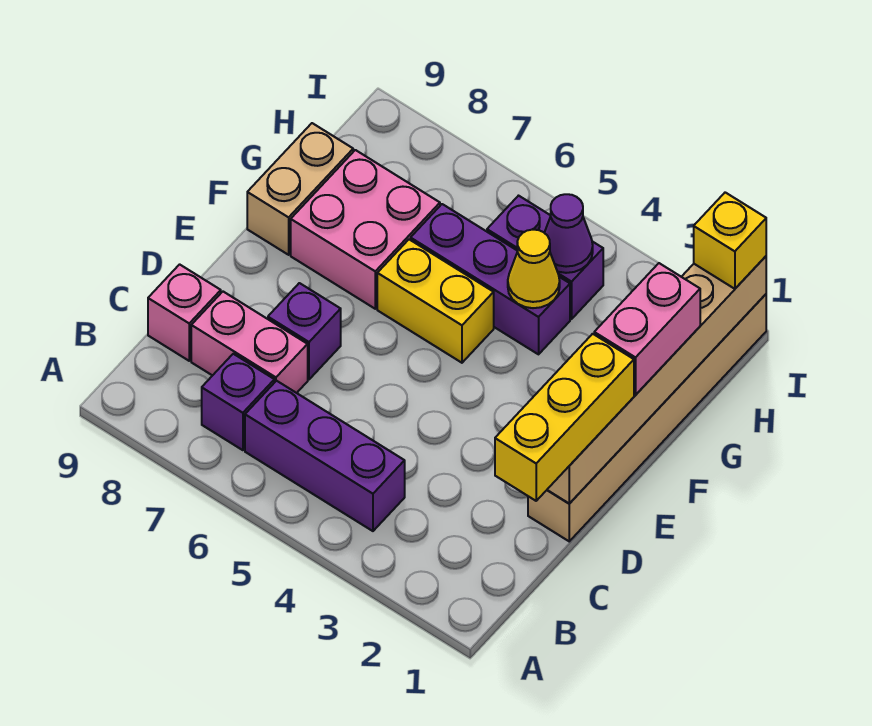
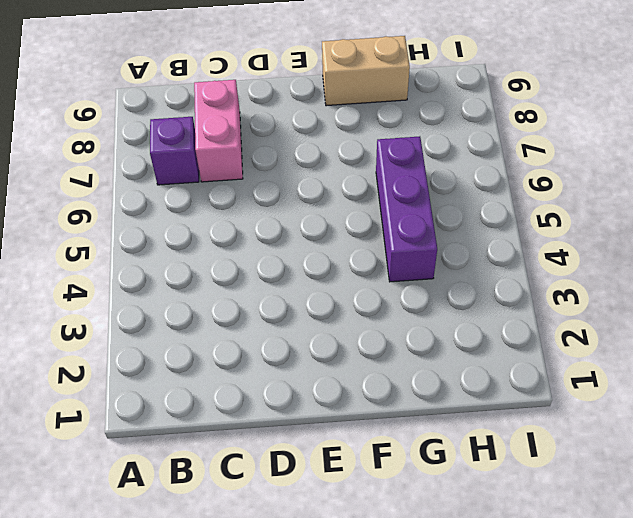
none -> purple 1x3 brick [245,381,405,531]
none -> pink 1x1 brick [148,264,221,361]
none -> tan 1x6 brick [528,294,766,541]

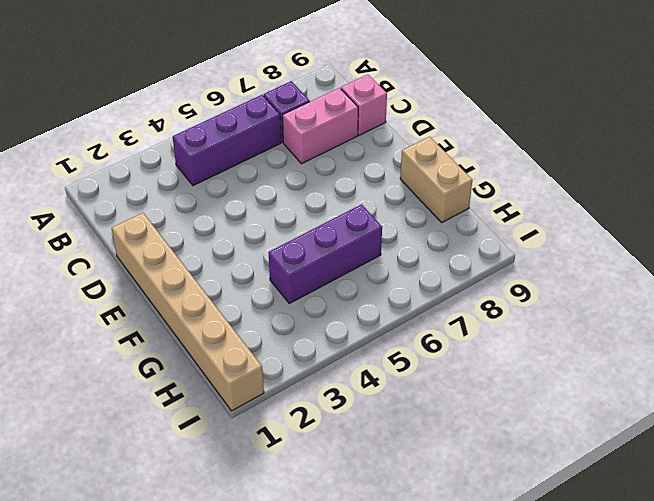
none -> purple 1x1 brick [268,283,341,379]
none -> yellow 1x2 brick [377,240,494,363]
none -> pink 2x2 brick [291,150,440,309]

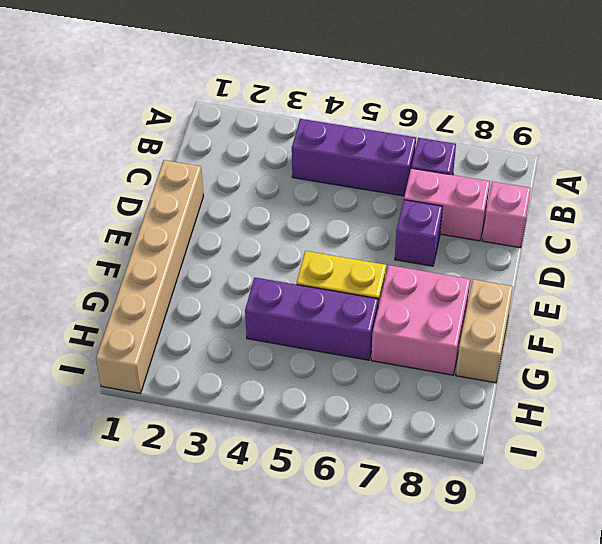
none -> purple 1x2 brick [487,196,603,319]
none -> tan 1x6 brick [547,256,766,504]
none -> yellow 1x1 cone [508,230,560,308]

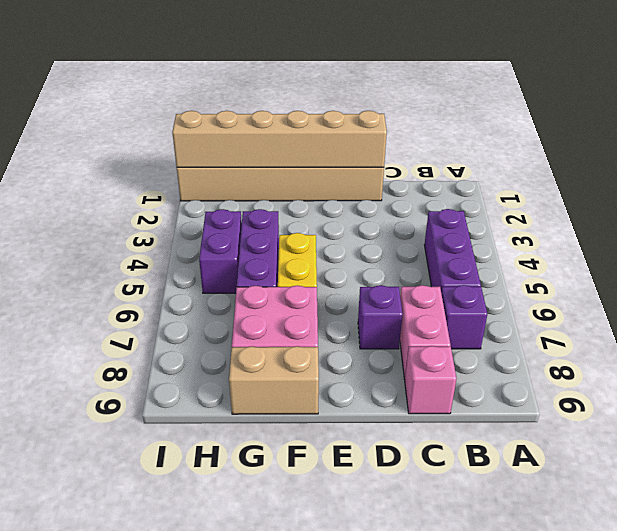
none -> yellow 1x1 cone [508,230,560,308]
none -> purple 1x1 cone [544,194,593,273]
none -> yellow 1x3 brick [495,334,634,501]

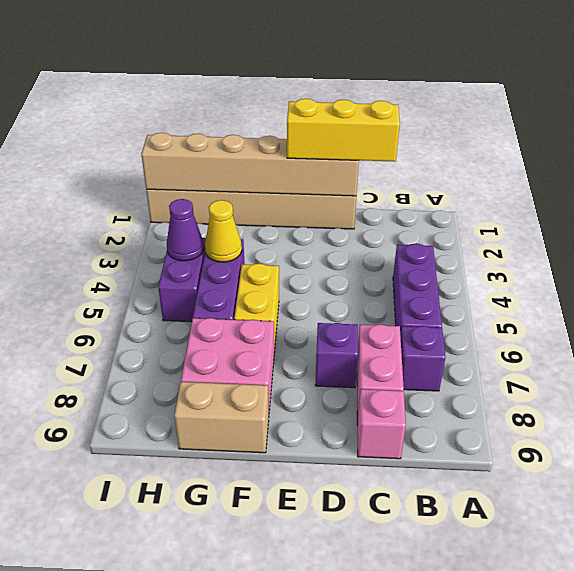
none -> pink 1x2 brick [594,263,700,395]
none -> yellow 1x1 brick [694,192,766,289]

